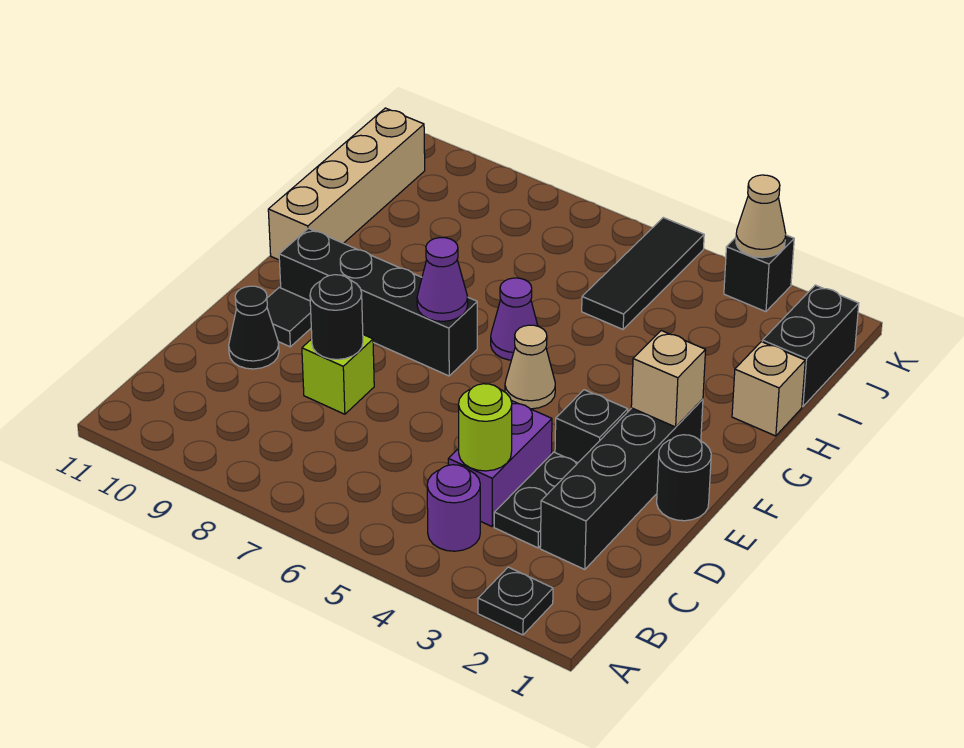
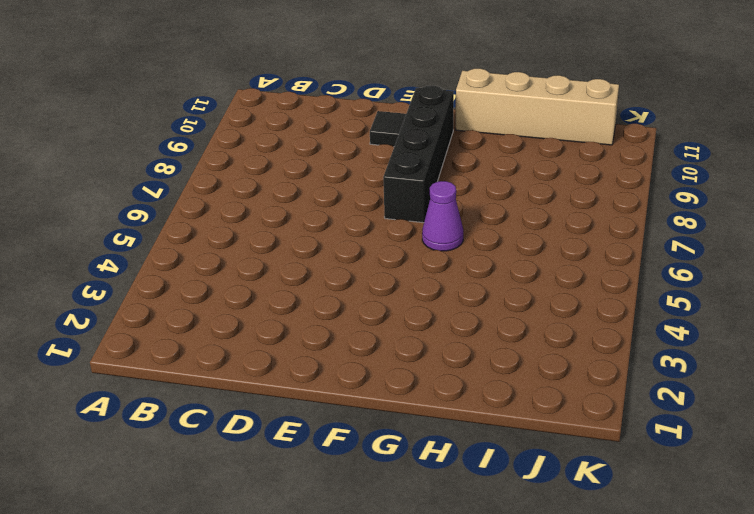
none -> black 1x1 plate [478,567,553,635]
none -> purple 1x1 round brick [427,465,480,551]
none -> black 1x4 brick [540,399,703,570]

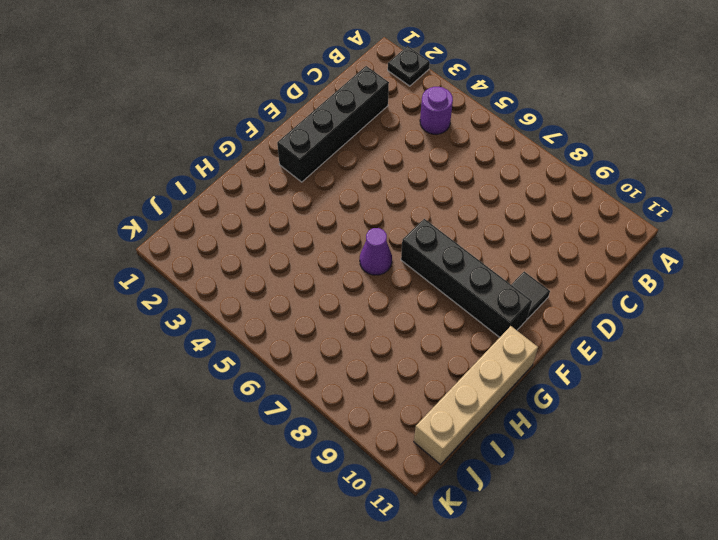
none -> black 1x2 plate [494,452,577,548]
none -> purple 1x2 brick [448,400,552,526]
none -> lime 1x1 brick [302,335,374,414]

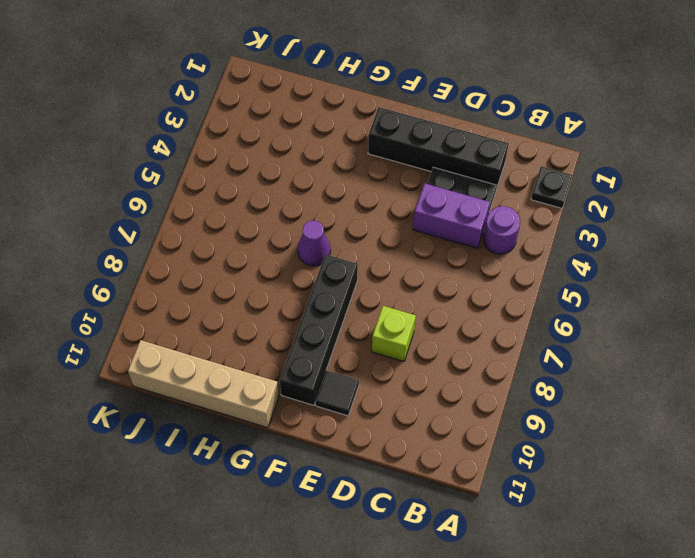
none -> black 1x1 cone [229,286,279,369]
none -> black 1x1 round brick [657,435,711,521]
none -> black 1x1 brick [555,390,628,463]

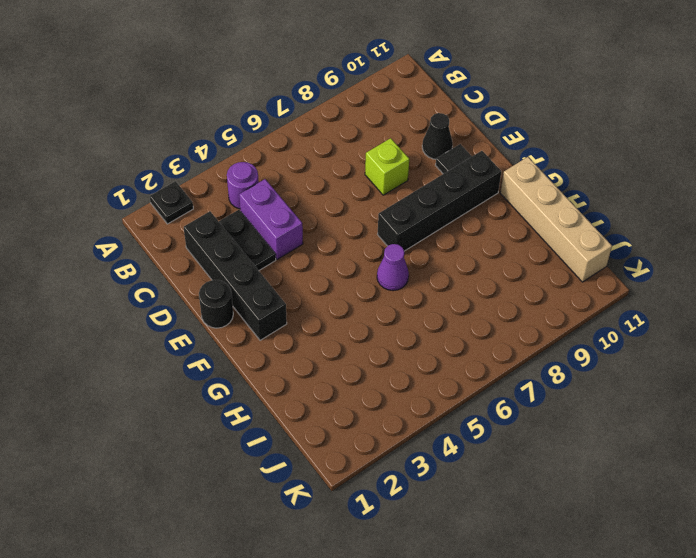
none -> black 1x1 brick [555,390,628,463]
none -> tan 1x1 cone [505,325,555,409]
none -> tan 1x1 brick [732,342,805,436]

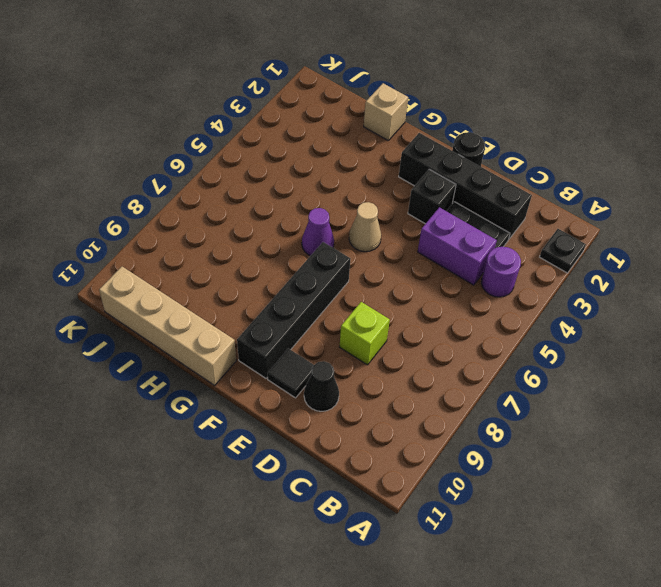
none -> black 1x2 brick [762,285,859,406]
none -> black 1x3 tile [582,218,704,329]
none -> black 1x1 brick [724,235,794,312]

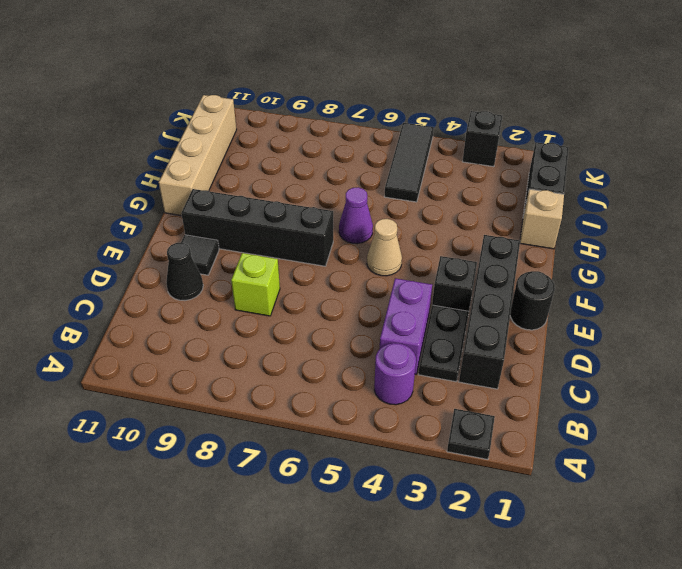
none -> lime 1x1 round brick [458,384,512,471]
none -> black 1x1 round brick [310,275,363,359]
none -> tan 1x1 brick [631,331,706,427]

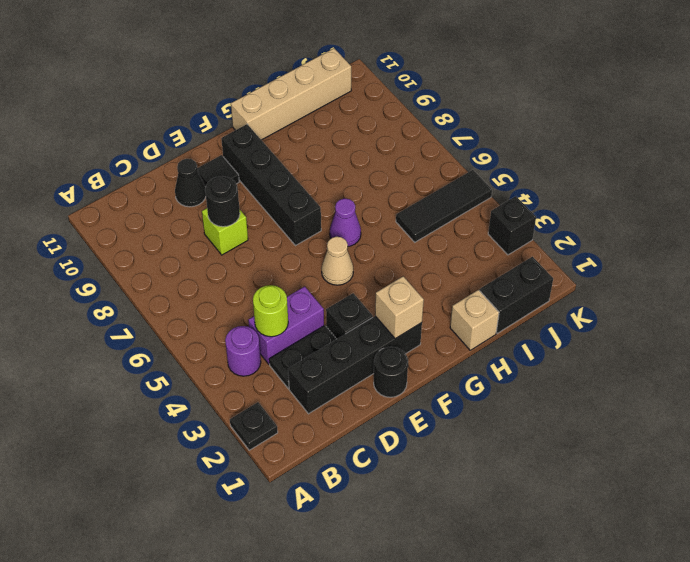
none -> purple 1x1 cone [417,238,468,321]
none -> tan 1x1 cone [736,175,786,258]

